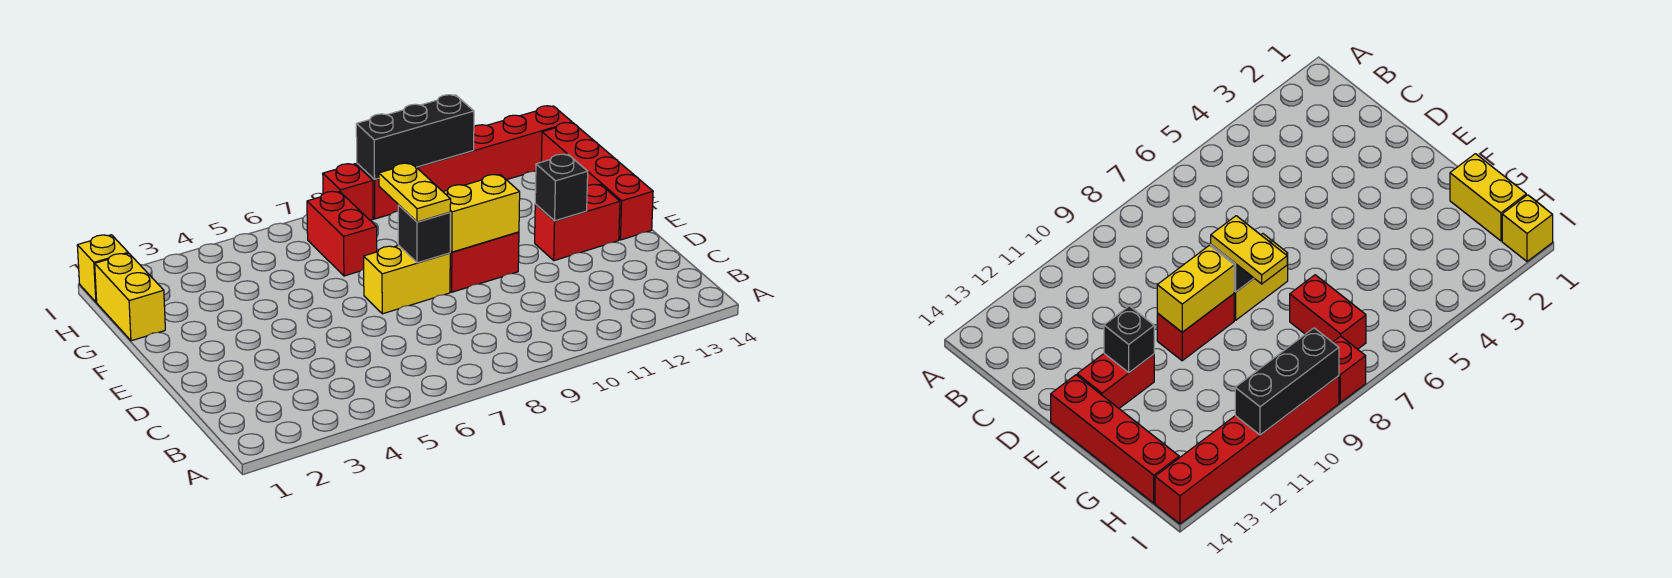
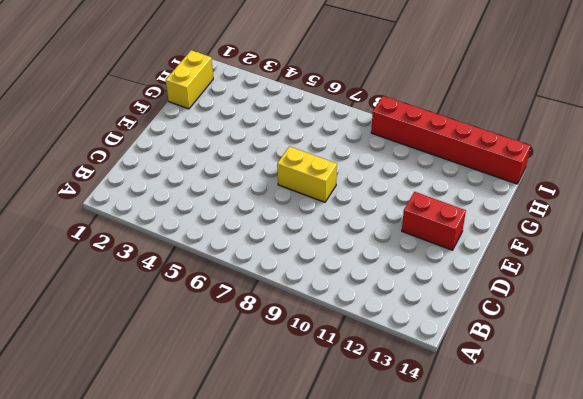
none -> red 1x2 brick [450,232,519,292]
none -> red 1x4 brick [541,123,653,240]
none -> red 1x2 brick [307,191,377,276]

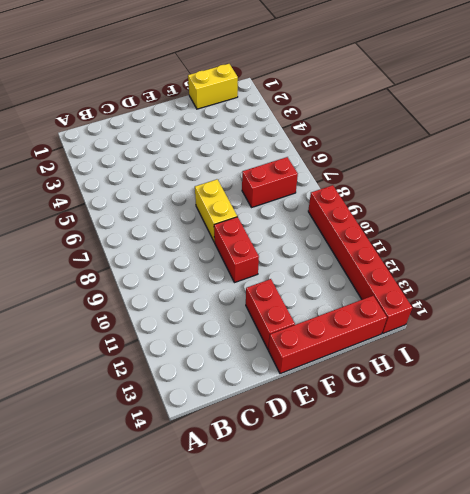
none -> yellow 1x1 brick [77,235,128,302]
none -> red 1x1 brick [323,164,373,220]
none -> black 1x1 brick [398,205,450,263]

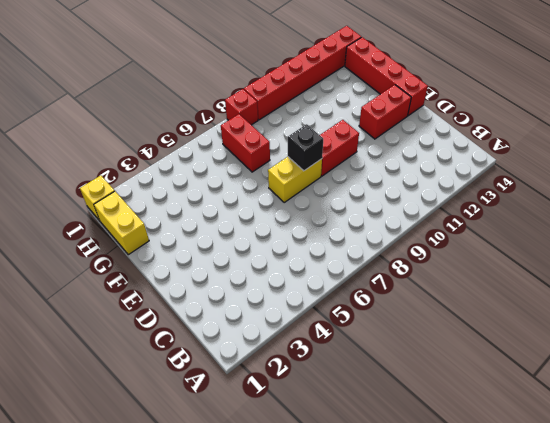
none -> yellow 1x2 brick [443,175,520,252]
none -> black 1x1 brick [535,154,588,221]
none -> black 1x3 brick [356,95,474,179]

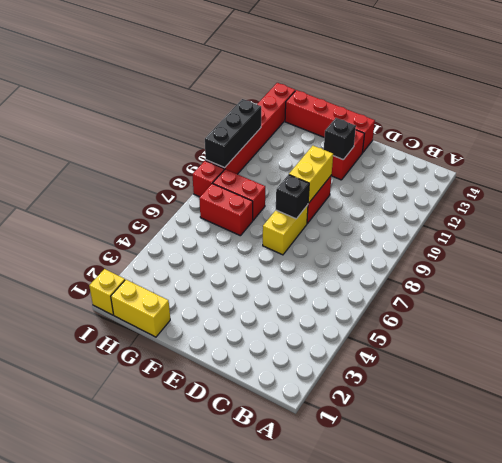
red 1x2 brick [213,169,265,220] -> none
none -> yellow 1x2 plate [379,163,451,222]

